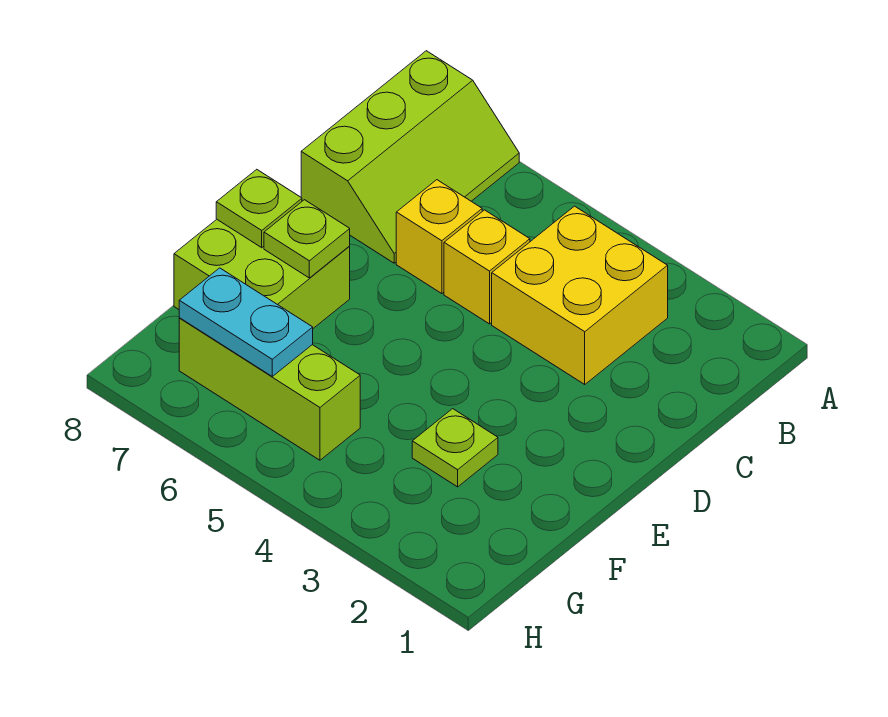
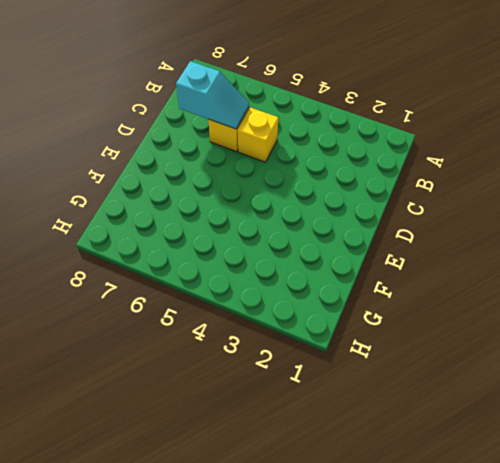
cyan 1x2 slope [176,61,249,129] -> none
none -> lime 2x3 slope [301,51,519,263]
none -> yellow 2x2 brick [492,206,668,384]

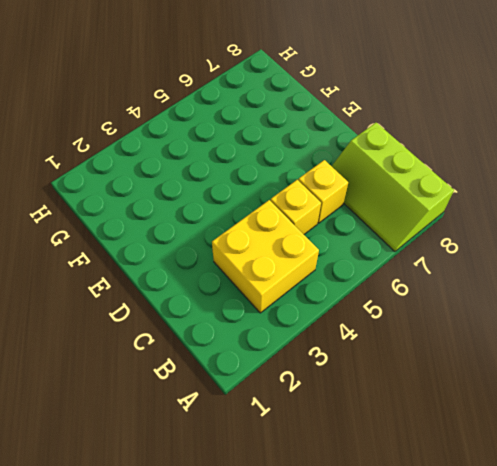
none -> lime 2x2 brick [174,219,350,328]
none -> lime 1x1 plate [412,409,498,487]

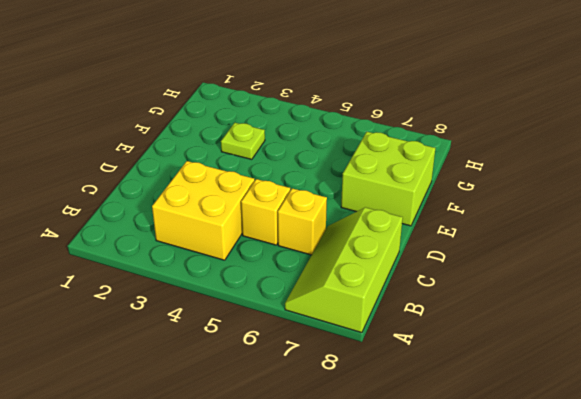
none -> lime 1x3 brick [179,318,360,460]
none -> lime 1x1 plate [264,200,350,278]

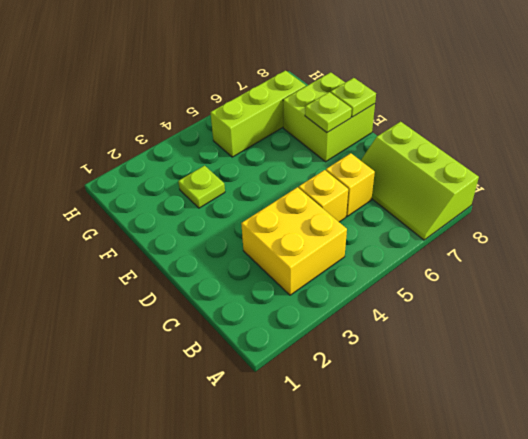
none -> cyan 1x2 plate [179,268,313,376]

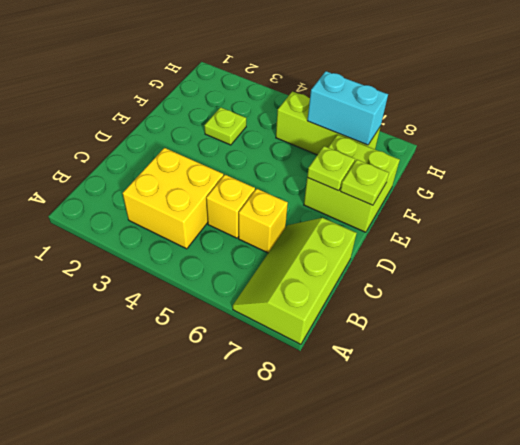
cyan 1x2 brick [307,71,388,145] -> cyan 1x2 plate [179,268,313,376]

